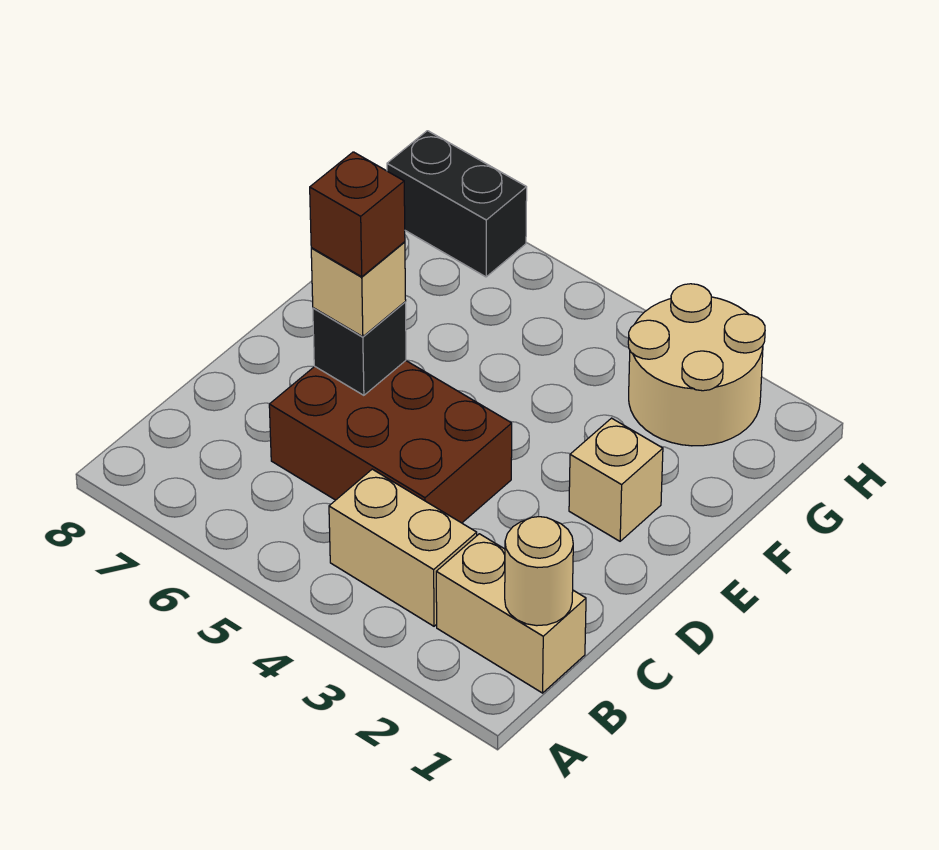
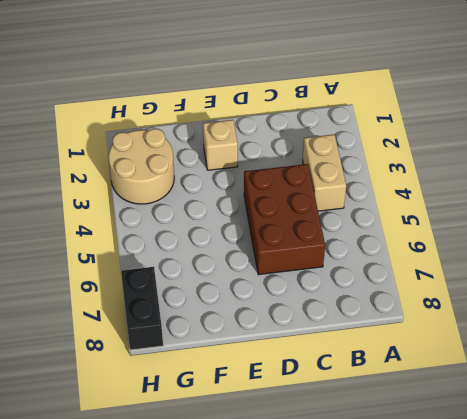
none -> tan 1x2 brick [436,534,586,693]
none -> tan 1x1 round brick [505,517,573,626]

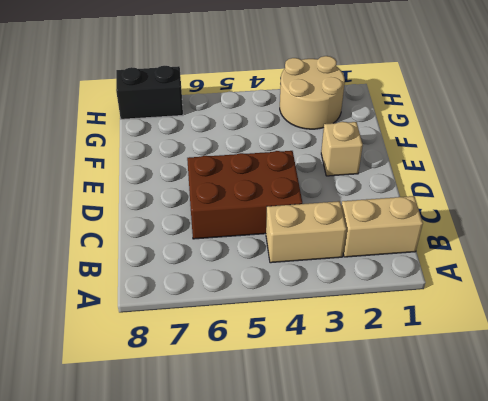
none -> tan 1x1 round brick [505,517,573,626]
none -> black 1x1 brick [313,302,406,395]

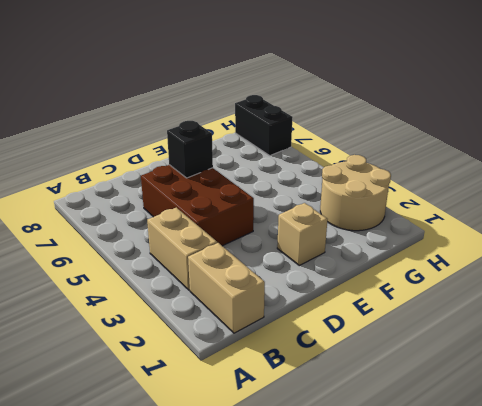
none -> tan 1x1 round brick [505,517,573,626]
none -> tan 1x1 brick [311,242,406,337]

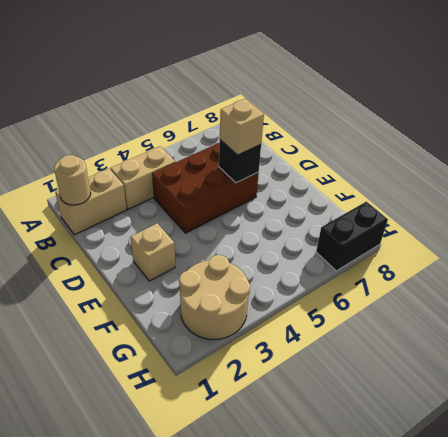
none -> brown 1x1 brick [310,152,405,277]

